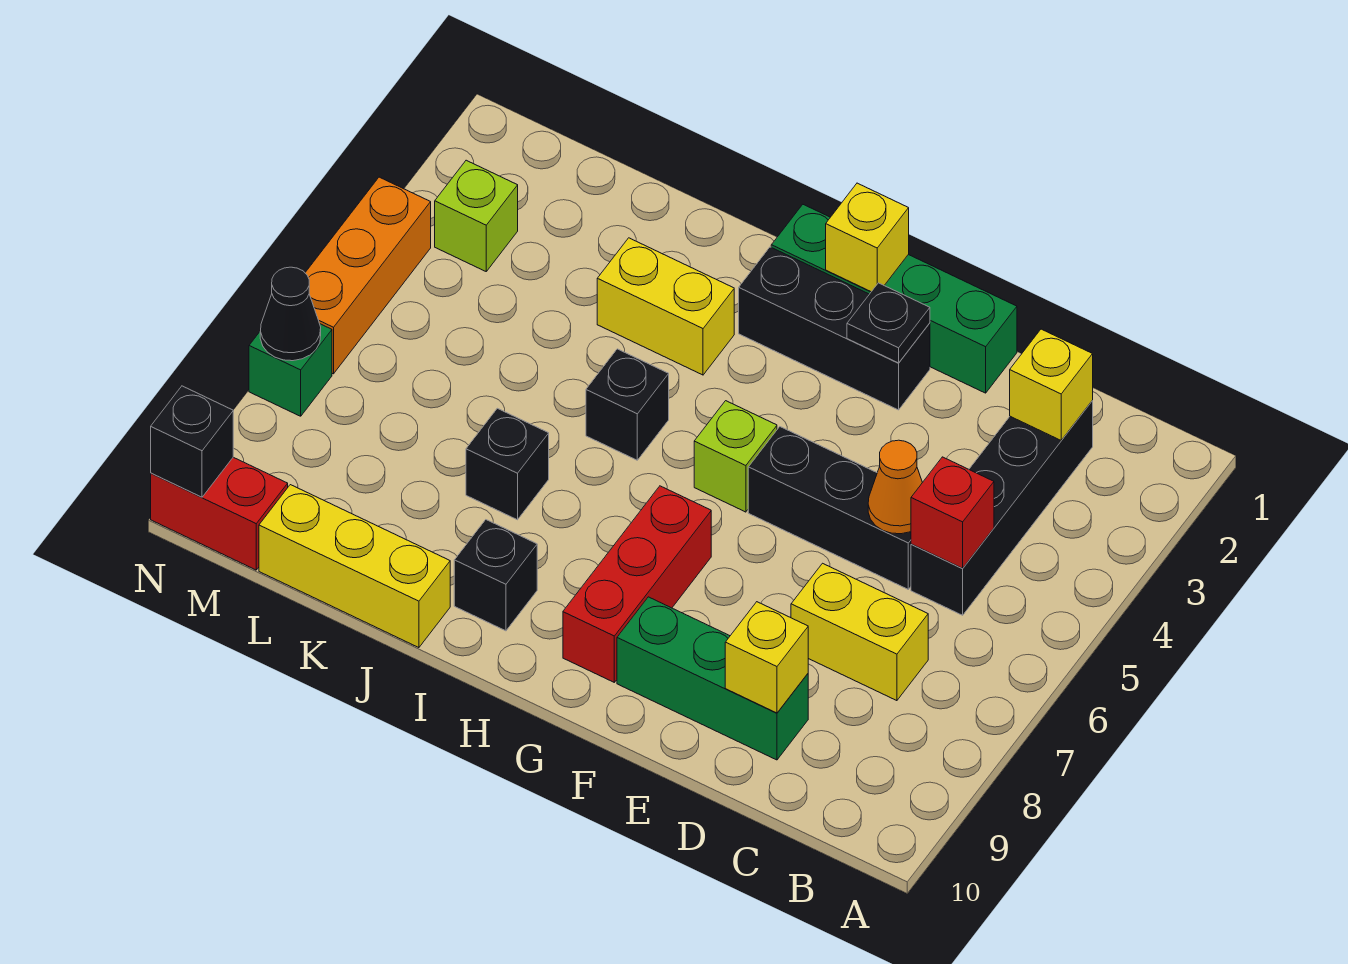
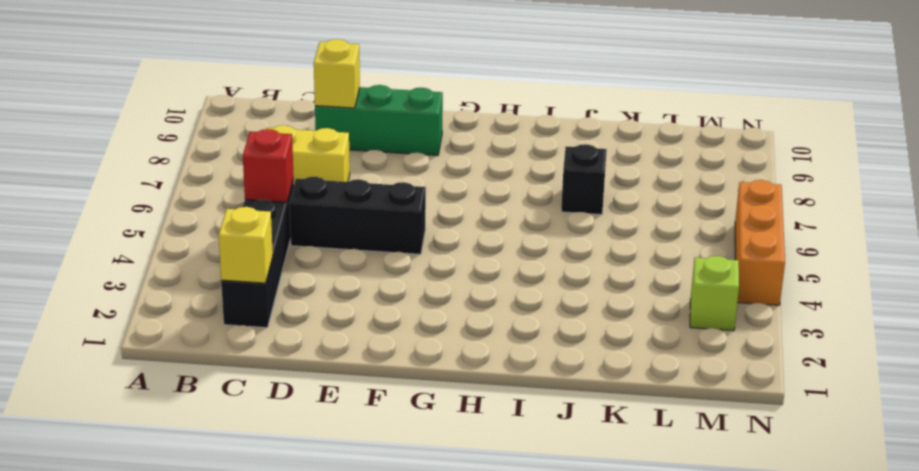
none -> green 1x4 brick [771,205,1017,393]
none -> black 1x3 brick [739,247,930,410]
none -> lime 1x1 brick [694,401,777,512]

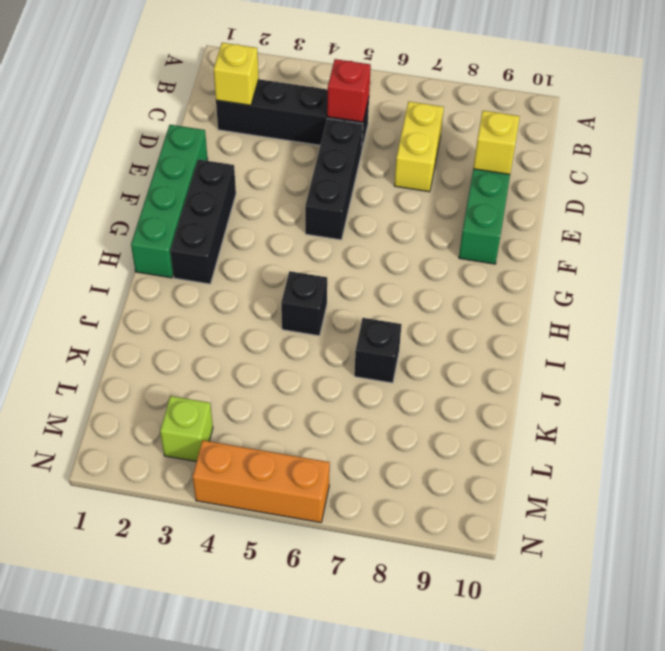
none -> lime 1x1 brick [694,401,777,512]
none -> red 1x3 brick [563,486,711,682]
none -> yellow 1x2 brick [597,238,734,375]

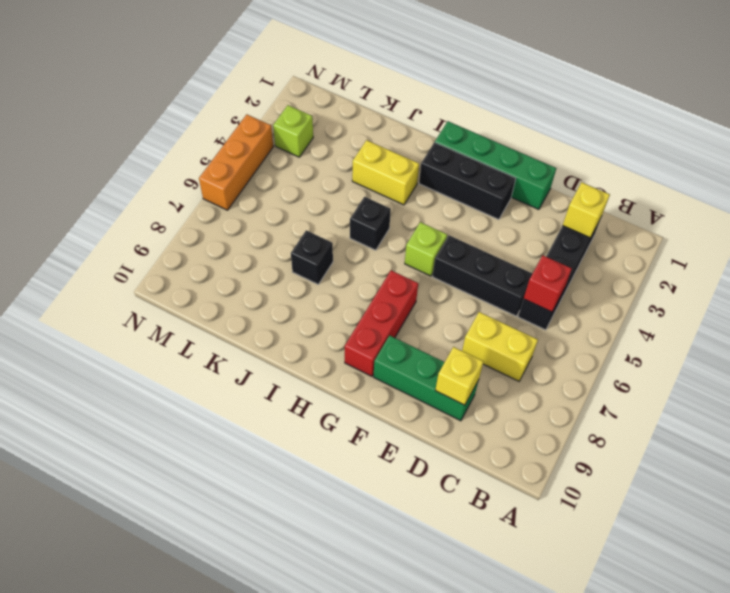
none -> black 1x1 brick [454,520,537,631]
none -> yellow 1x3 brick [259,485,450,648]
none -> red 1x2 brick [151,457,288,570]

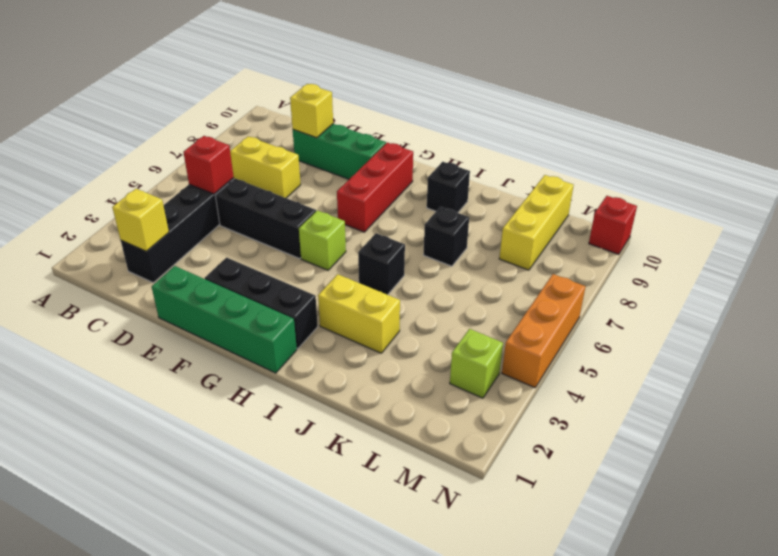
yellow 1x3 brick [499,175,574,270] -> yellow 1x3 brick turned to [259,485,450,648]
red 1x1 brick [589,196,637,254] -> red 1x2 brick [151,457,288,570]
none -> green 1x1 brick [249,324,332,416]
none -> orange 1x1 cone [868,440,922,534]
none -> black 1x1 plate [847,283,930,363]

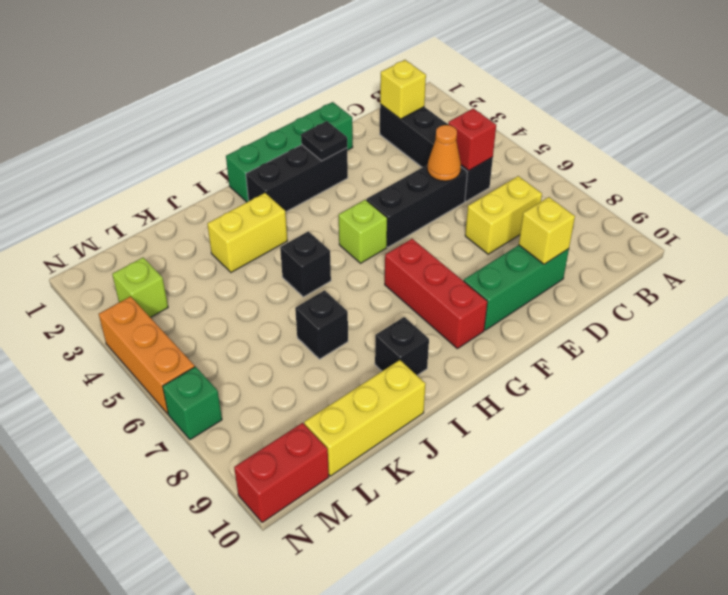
none -> yellow 1x1 brick [826,183,909,292]
none -> black 1x1 cone [260,267,321,361]
none -> black 1x1 brick [151,386,233,497]

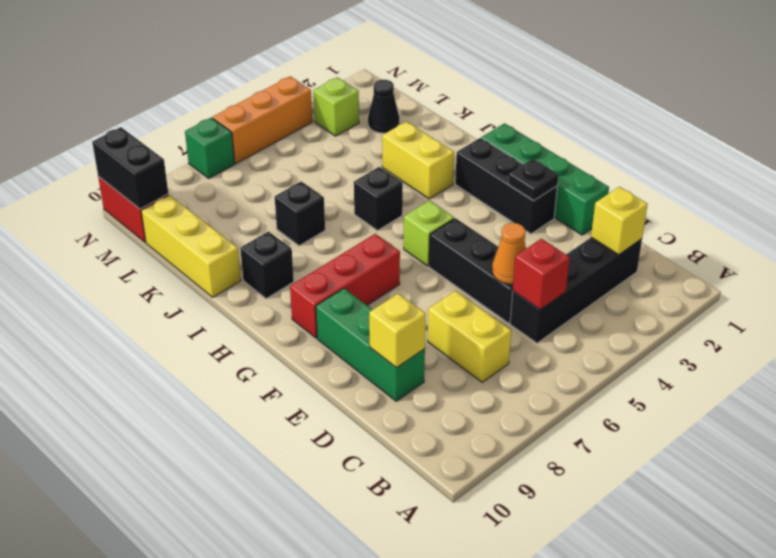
black 1x1 cone [368,80,399,133] -> black 1x1 cone moved to [260,267,321,361]
black 1x2 brick [92,127,168,209] -> black 1x1 brick [151,386,233,497]
none -> yellow 1x1 brick [826,183,909,292]

